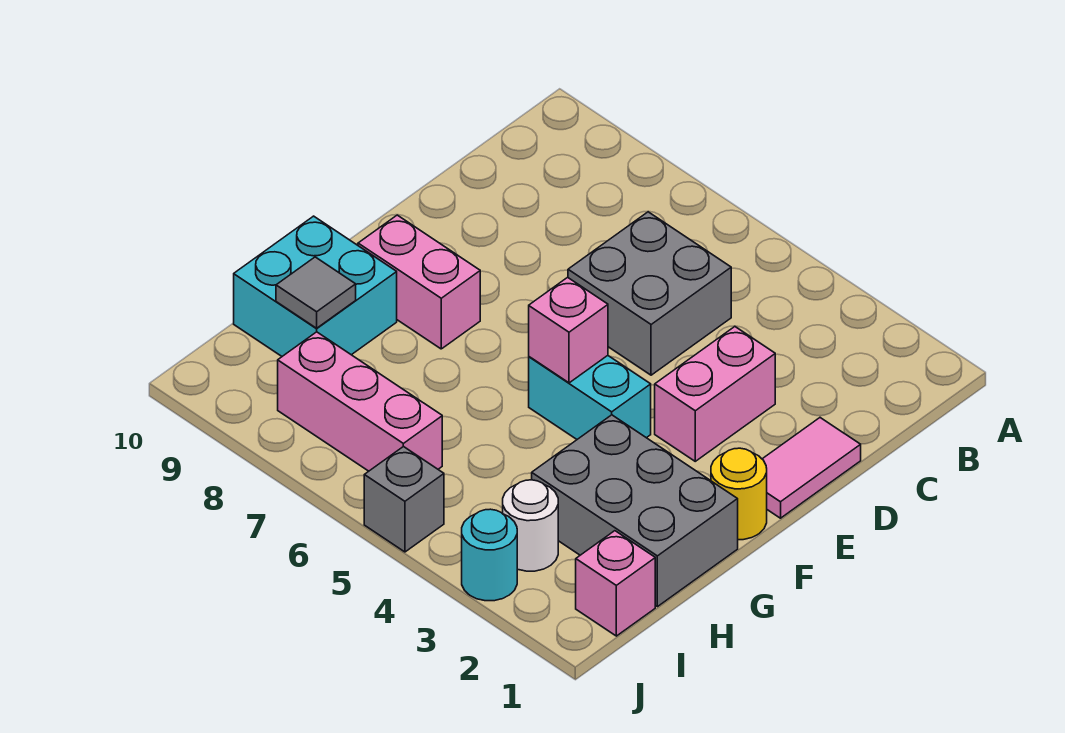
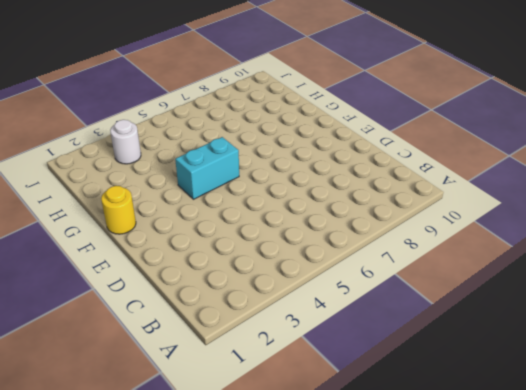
none -> grey 2x2 brick [568,212,731,375]
none -> pink 1x2 tile [763,418,861,518]
none -> pink 1x2 brick [655,327,775,461]

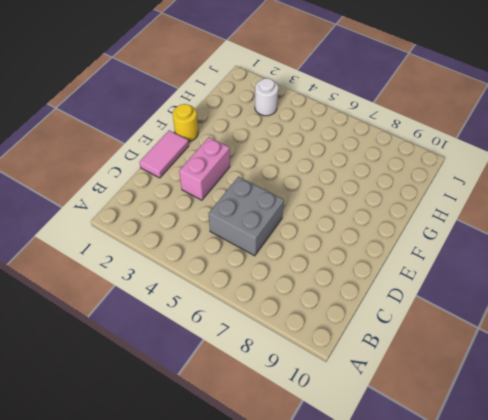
none -> cyan 1x2 brick [529,356,651,439]
none -> pink 1x2 brick [358,215,480,349]
none -> grey 2x3 brick [532,415,738,607]

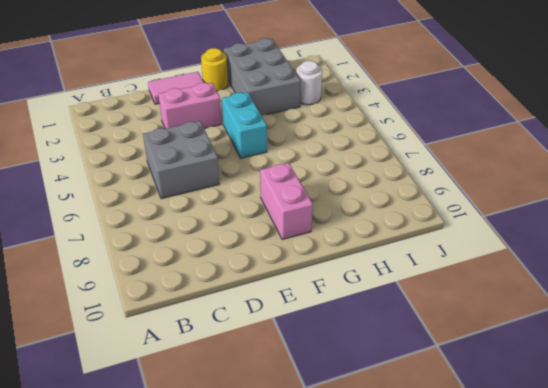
none -> cyan 2x2 brick [234,216,397,356]
none -> pink 1x1 brick [576,531,655,636]
none -> pink 1x3 brick [278,332,442,471]

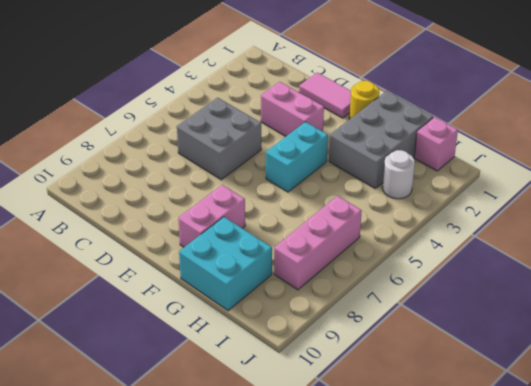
none -> cyan 1x1 round brick [462,509,517,601]
none -> grey 1x1 brick [364,446,444,552]
none -> pink 1x1 brick [529,277,608,383]

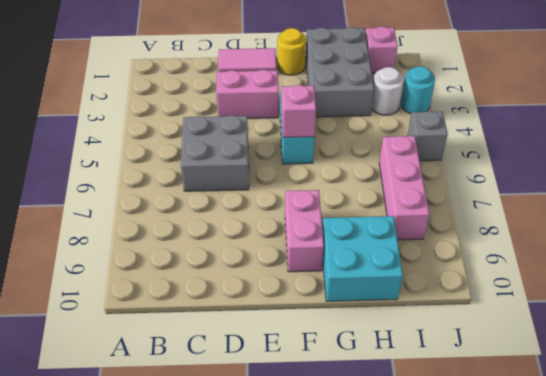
none -> grey 1x1 tile [276,257,356,328]

